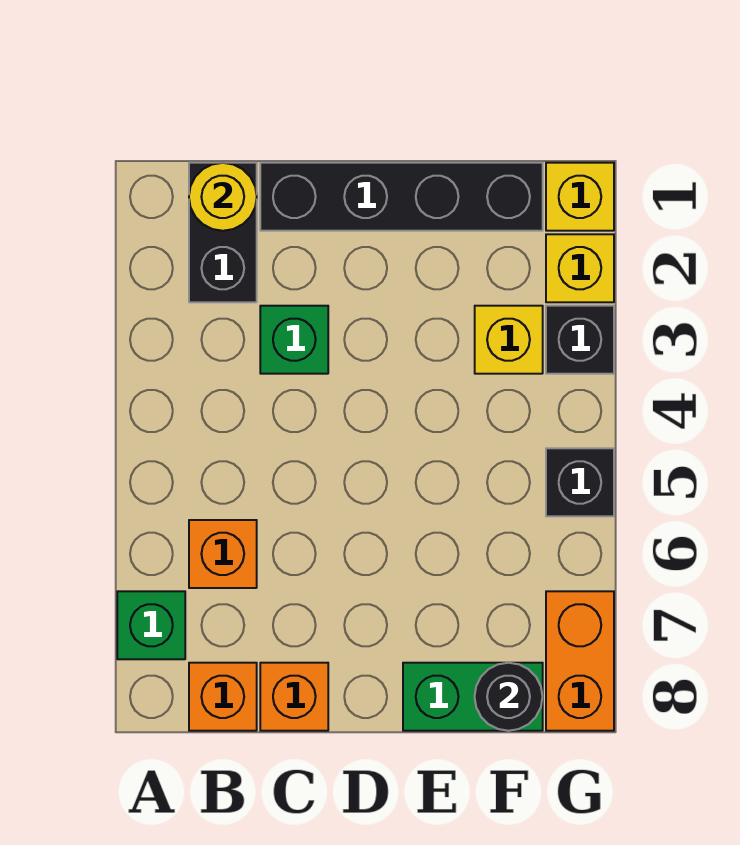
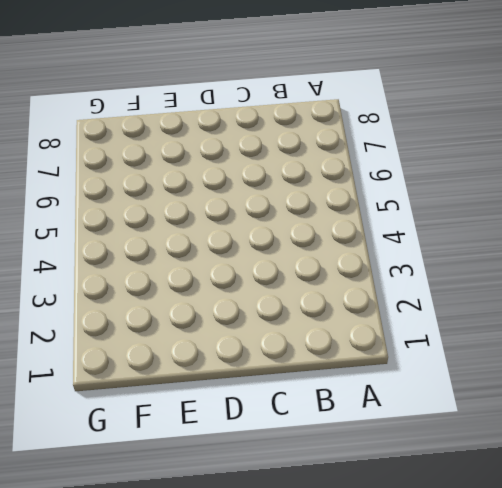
none -> green 1x1 brick [117,591,185,659]
none -> black 1x2 brick [189,163,257,302]
none -> orange 1x1 brick [189,520,257,588]

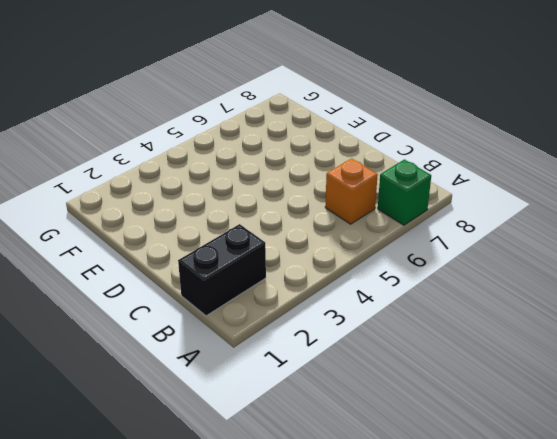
none -> orange 1x1 brick [189,663,257,731]
none -> black 1x4 brick [260,163,543,231]
none -> green 1x1 brick [260,306,328,374]

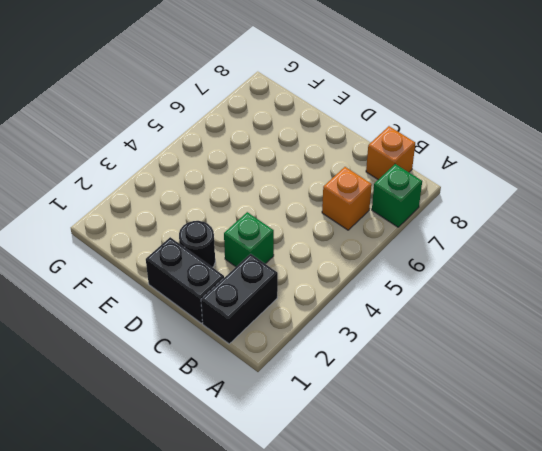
black 1x2 brick [146,237,224,323] -> black 1x4 brick [260,163,543,231]
black 1x1 round brick [179,221,215,267] -> black 1x1 round brick moved to [475,663,542,731]
none -> orange 1x1 brick [260,663,328,731]
none -> green 1x2 brick [403,663,543,731]
none -> yellow 1x1 brick [475,306,543,374]

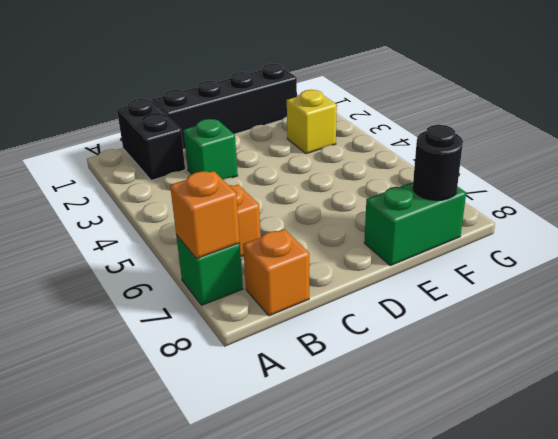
orange 1x1 brick [170,171,240,259] -> orange 1x1 brick moved to [260,663,328,731]
none -> yellow 1x1 brick [546,163,614,231]
none -> yellow 1x1 brick [546,234,614,302]
none -> black 1x1 brick [546,306,614,374]

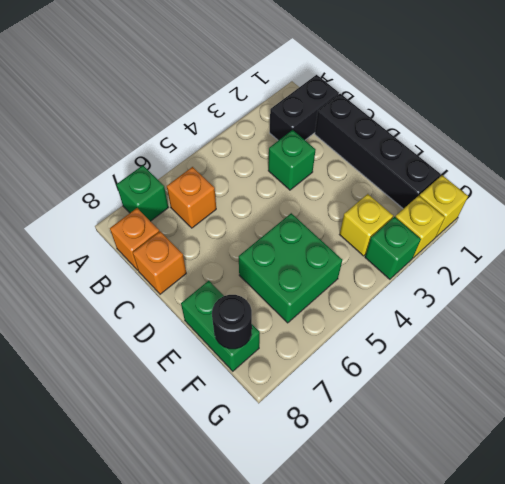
green 2x2 brick [239,213,342,323] -> none
green 1x1 brick [365,217,421,279] -> black 1x1 brick [546,306,614,374]
none -> black 1x1 brick [546,448,614,516]
none -> orange 1x2 brick [546,591,614,731]
none -> yellow 1x1 round brick [189,163,257,231]

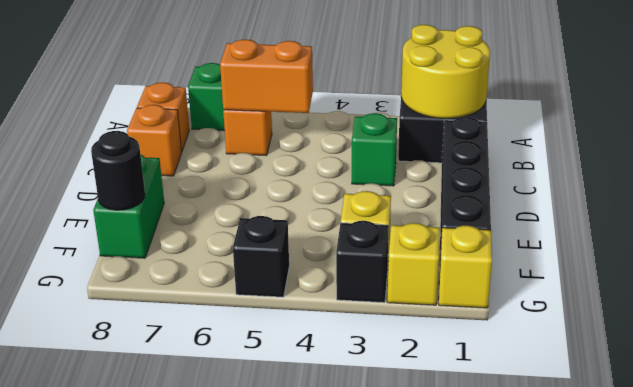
yellow 2x2 round brick [401,25,490,118] -> yellow 1x1 round brick [189,163,257,231]
orange 1x2 brick [220,39,313,113] -> orange 1x2 brick moved to [546,591,614,731]

